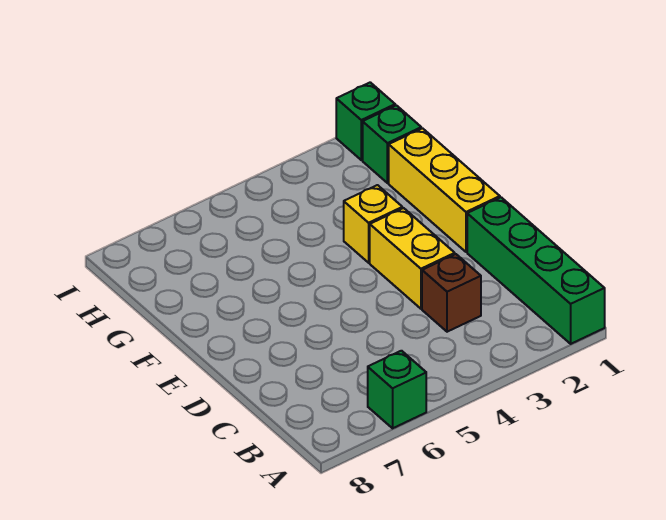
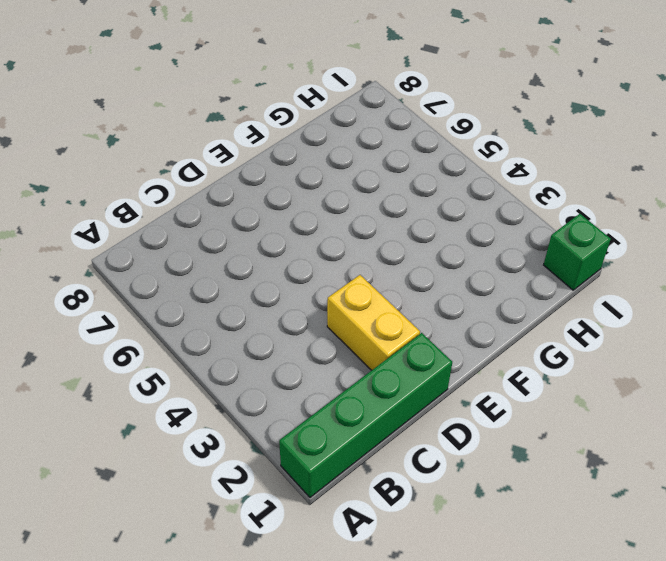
yellow 1x2 brick [327,275,420,370] -> yellow 1x2 brick turned to [370,208,455,309]
none -> green 1x1 brick [368,351,426,428]
none -> brown 1x1 brick [422,254,481,332]

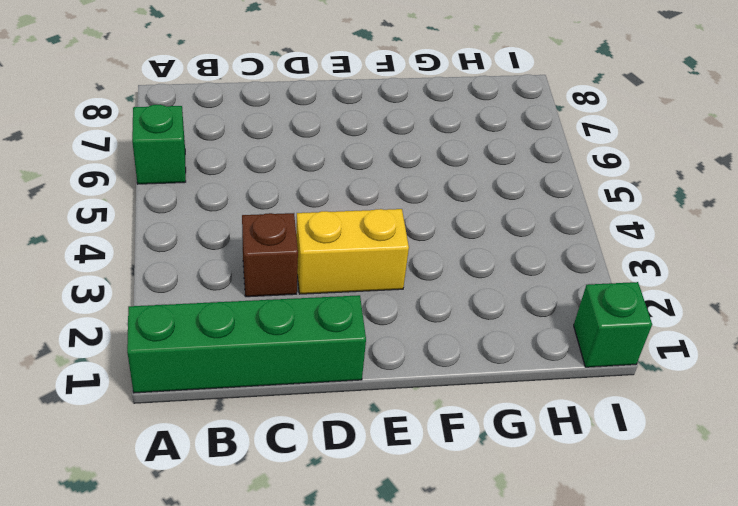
none -> yellow 1x3 brick [389,128,500,252]
none -> yellow 1x1 brick [344,185,402,263]

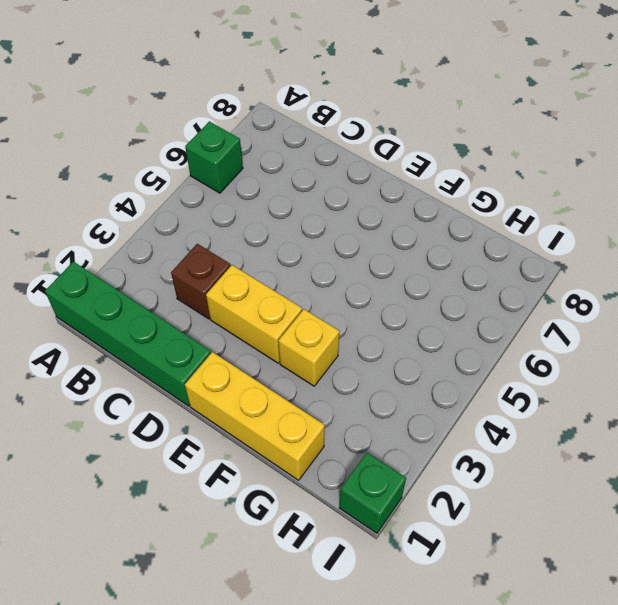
none -> green 1x1 brick [363,105,421,183]

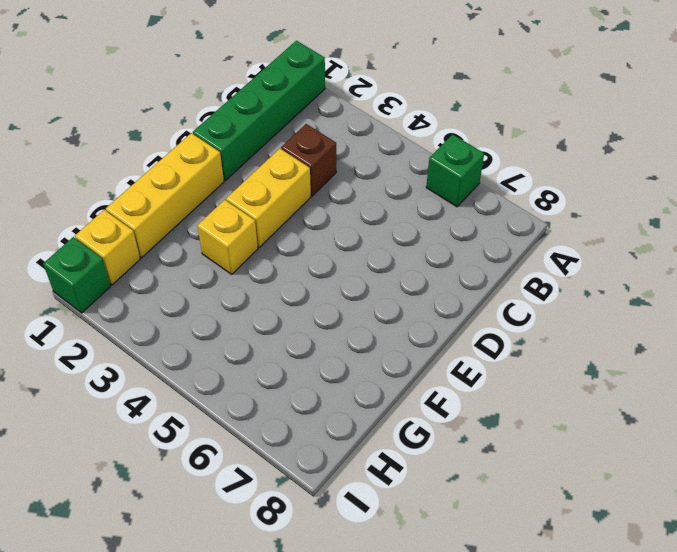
yellow 1x1 brick [75,210,140,285] -> green 1x1 brick [363,105,421,183]

